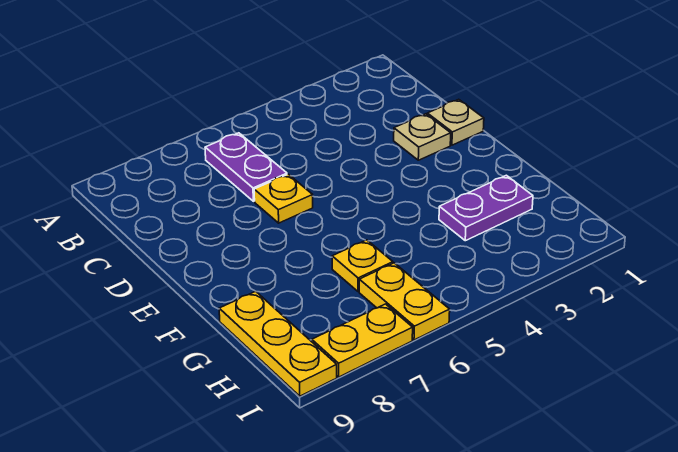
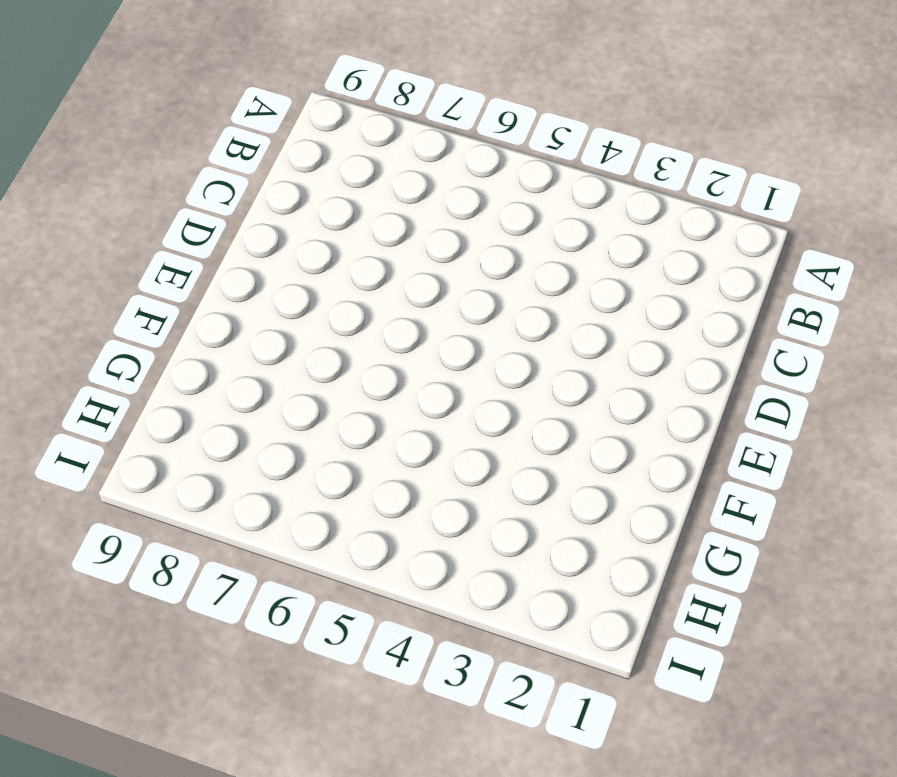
none -> purple 1x2 plate [205,133,287,201]
none -> tan 1x1 plate [427,99,484,145]

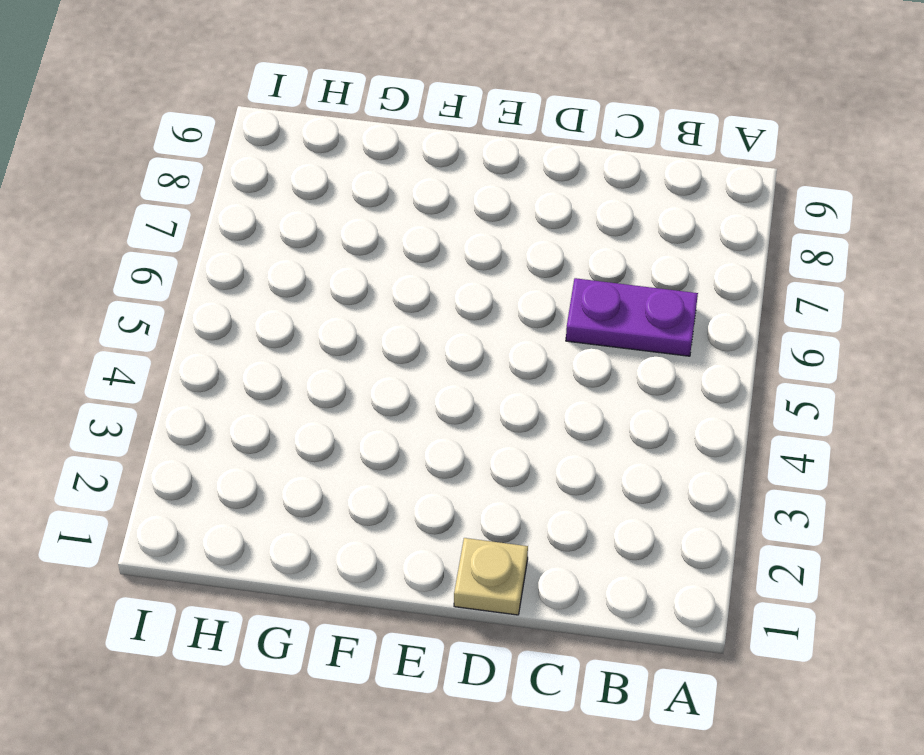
none -> tan 1x1 plate [394,114,451,160]
none -> yellow 1x1 plate [254,174,313,223]

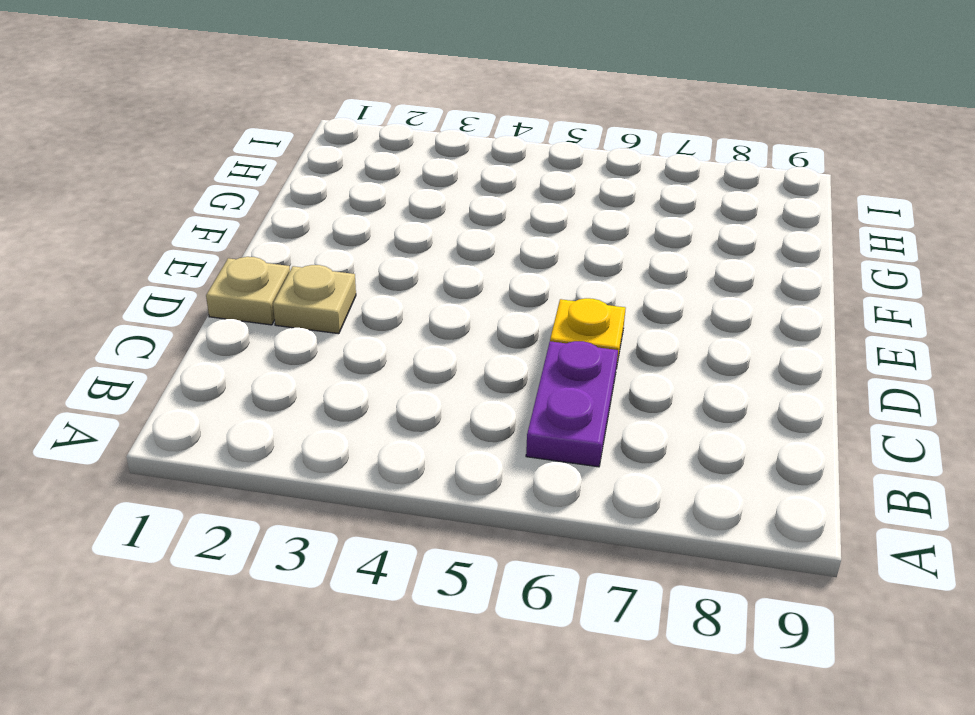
none -> purple 1x2 plate [439,175,533,241]
none -> yellow 1x1 plate [332,240,393,292]

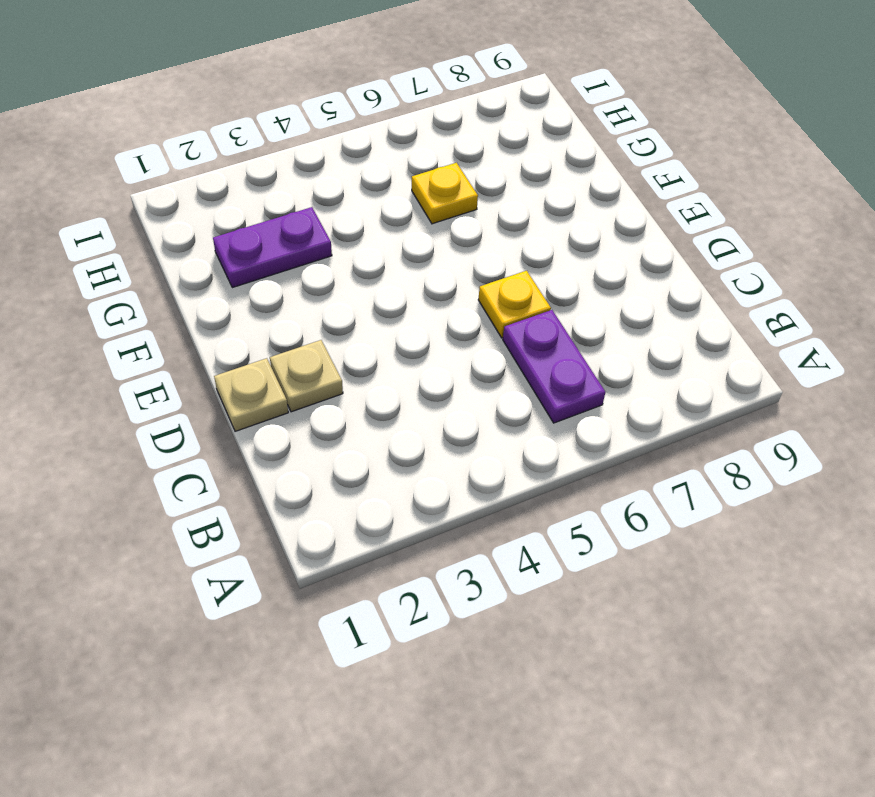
none -> yellow 1x3 plate [219,291,337,396]
none -> yellow 1x2 plate [359,263,450,340]

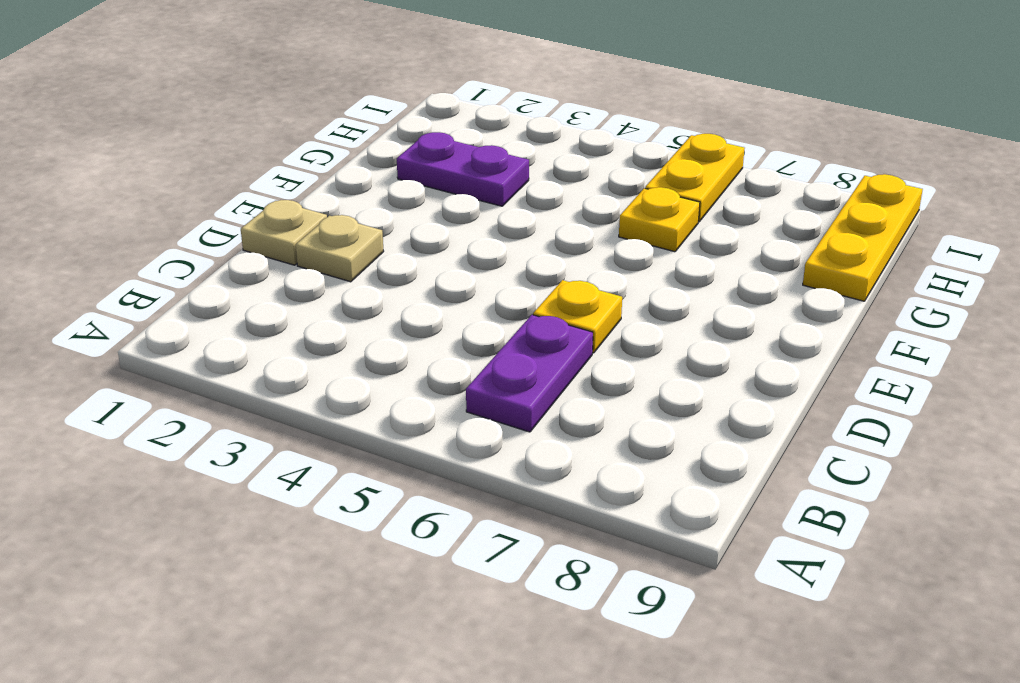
none -> yellow 1x2 plate [312,304,413,377]

